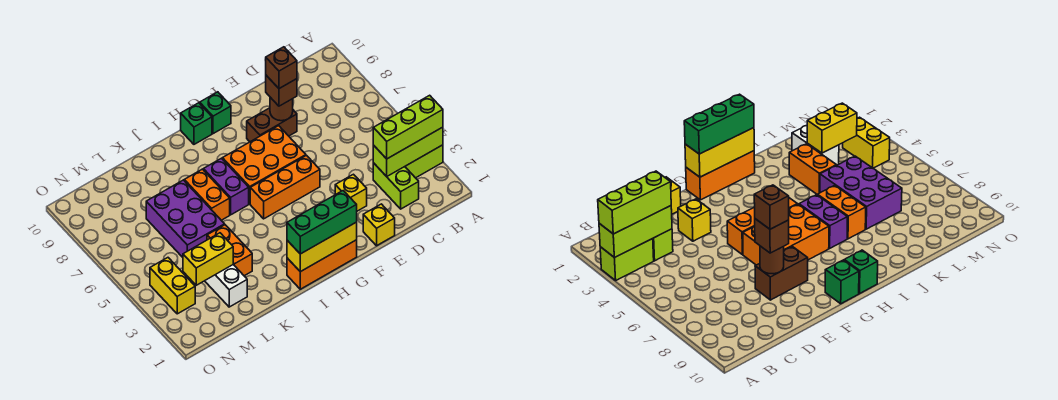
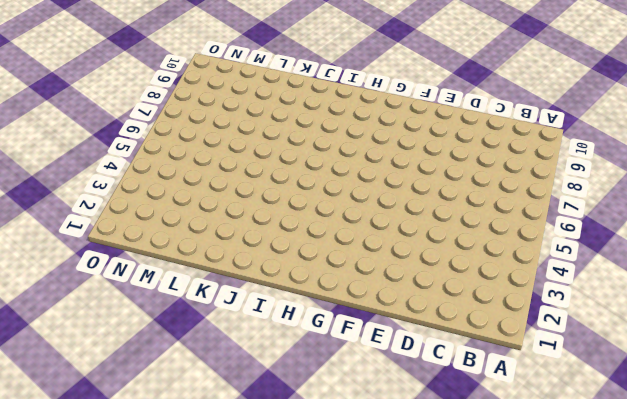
none -> lime 1x2 brick [405,145,443,178]
none -> lime 1x2 brick [373,163,419,209]
none -> yellow 1x1 brick [363,204,395,246]

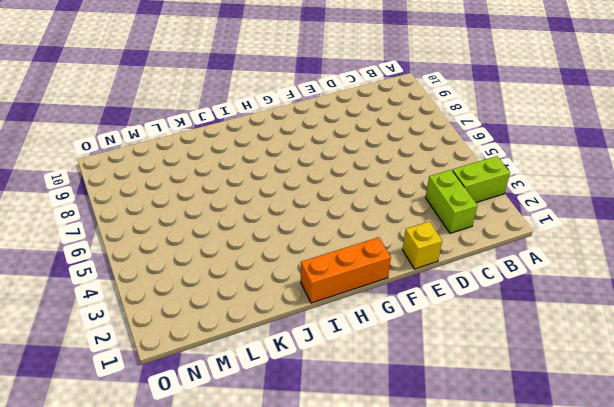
none -> yellow 1x1 brick [335,174,367,211]
none -> brown 1x2 brick [247,108,297,142]
none -> orange 1x3 brick [250,156,320,219]

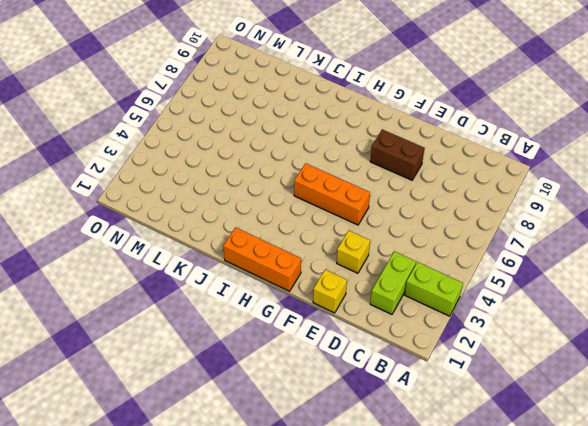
none -> orange 2x3 brick [222,126,306,204]
none -> green 1x1 brick [200,92,231,134]
none -> green 1x1 brick [181,103,212,144]

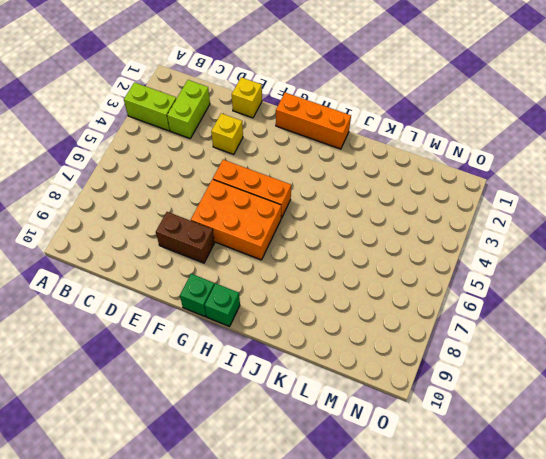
none -> purple 1x2 brick [203,158,249,215]
none -> orange 1x2 brick [184,169,230,220]
none -> orange 1x2 brick [207,225,252,276]

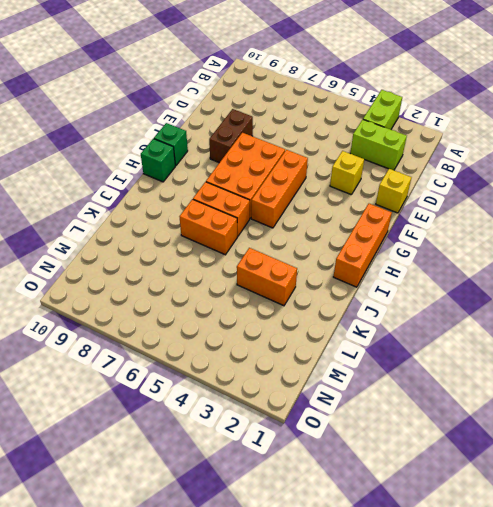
orange 1x2 brick [193,182,250,236] -> purple 1x2 brick [203,158,249,215]
none -> purple 2x3 brick [146,180,225,257]
none -> white 1x2 brick [205,265,247,307]
none -> yellow 1x2 brick [150,258,195,314]

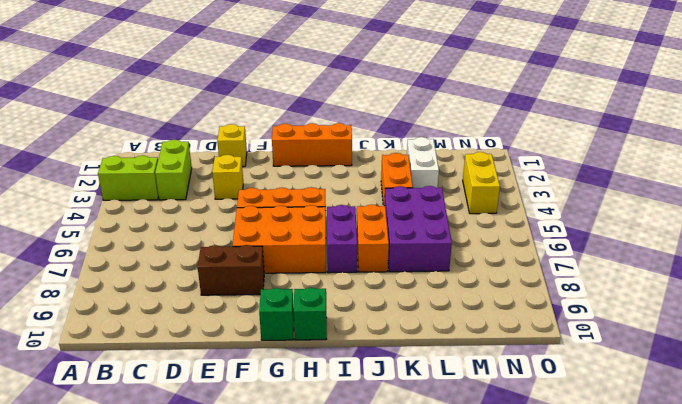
none -> lime 1x3 brick [373,127,443,176]
none -> brown 1x1 round brick [270,97,293,121]
none -> yellow 1x3 brick [287,222,357,272]

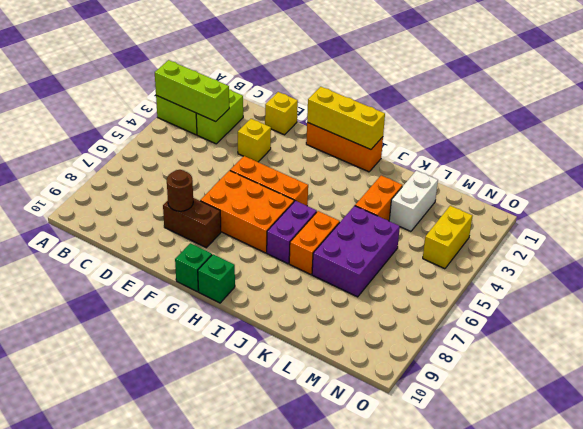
none -> yellow 1x2 brick [183,233,233,285]
none -> lime 1x3 brick [373,95,443,159]
none -> brown 1x1 brick [266,75,297,106]

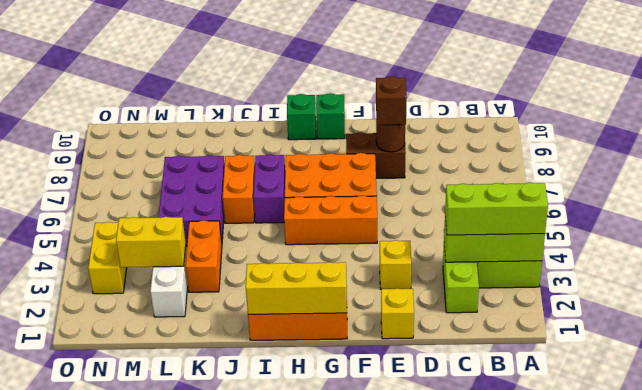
none -> green 1x3 brick [287,191,357,254]
none -> brown 1x1 brick [266,47,297,88]

